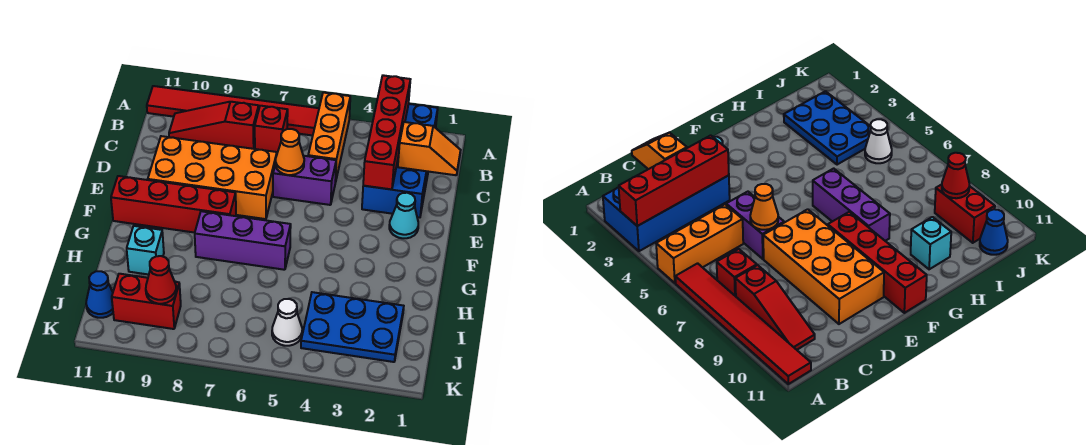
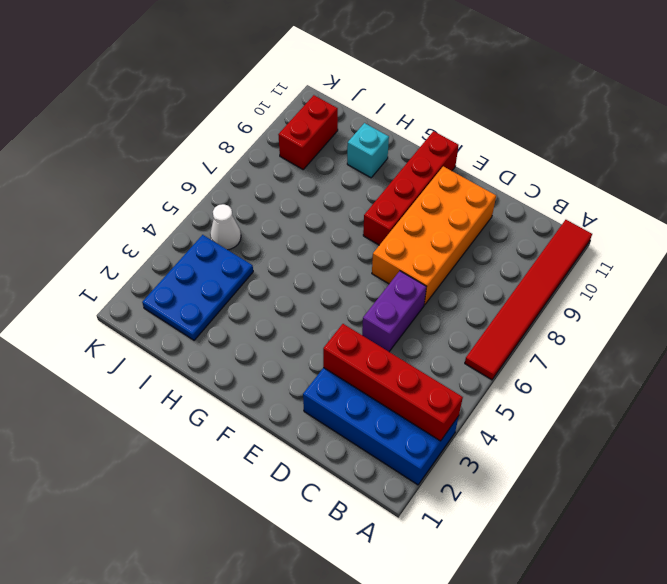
none -> orange 1x3 brick [308,93,350,183]
none -> red 1x1 brick [255,106,288,153]
none -> red 1x3 slope [169,102,259,149]

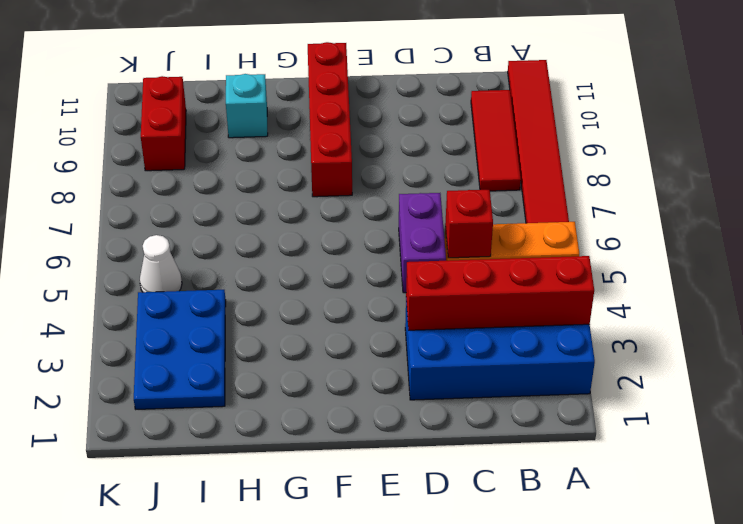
red 1x3 tile [471,90,521,191] -> red 1x3 slope [169,102,259,149]
red 1x1 brick [445,190,493,258] -> red 1x1 brick moved to [255,106,288,153]
none -> orange 2x4 brick [148,136,277,219]
none -> cyan 1x1 cone [389,193,418,238]
none -> purple 1x3 brick [195,211,291,270]

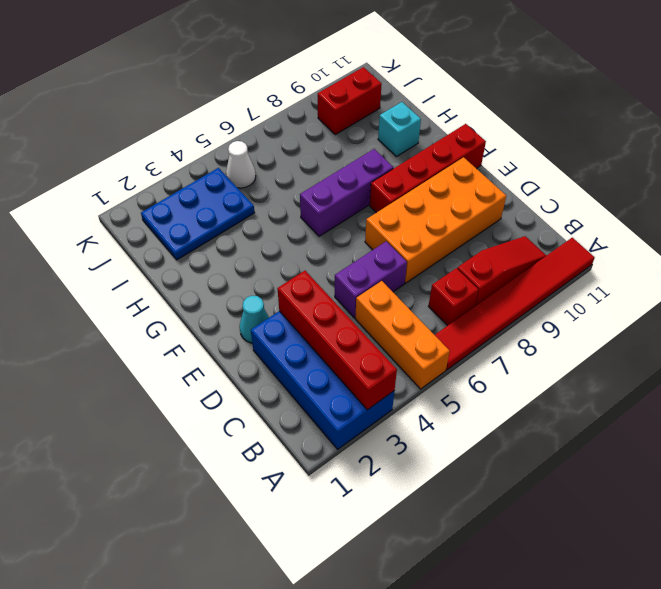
none -> blue 1x1 cone [86,271,113,318]
none -> orange 1x2 slope [398,122,460,175]
none -> orange 1x1 cone [276,129,304,175]

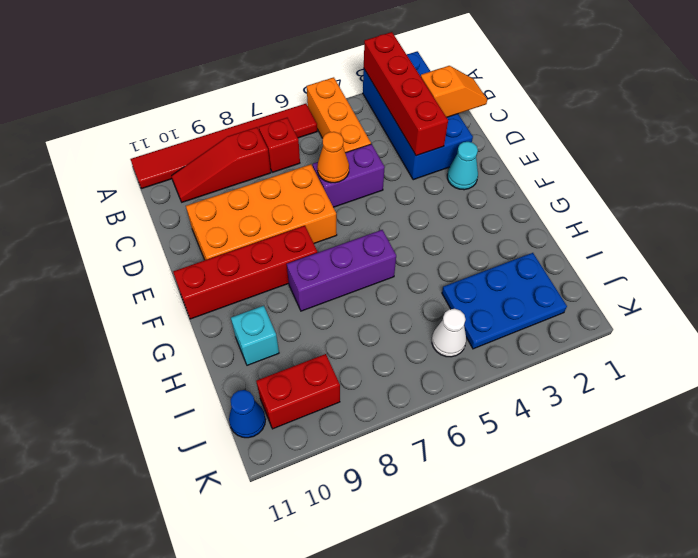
none -> red 1x1 cone [146,256,176,304]

